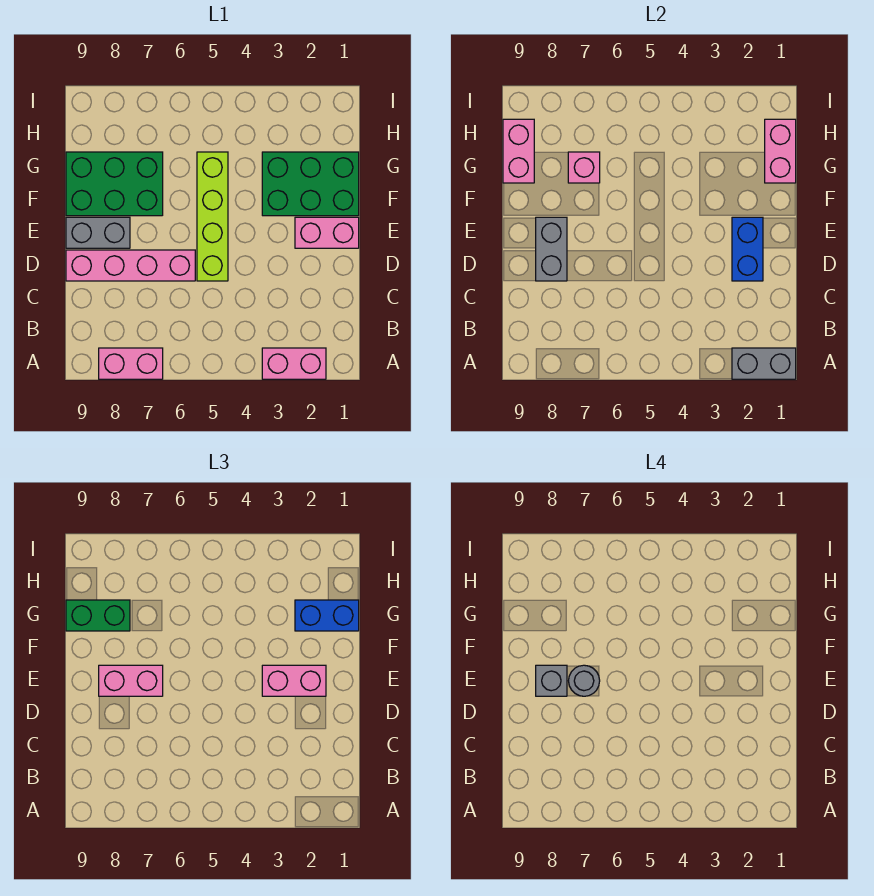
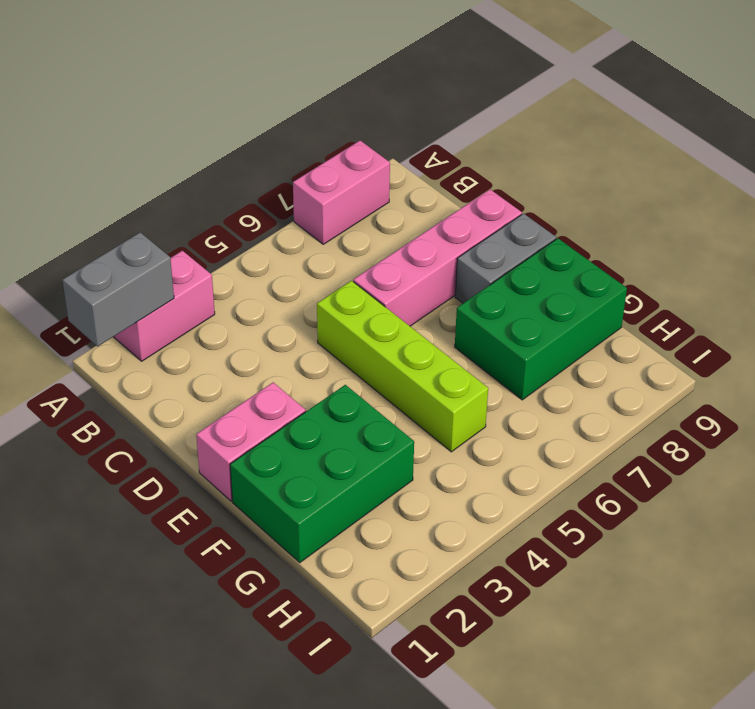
none -> blue 1x2 brick [732,217,763,281]
none -> grey 1x2 brick [536,217,567,281]
none -> pink 1x2 brick [765,119,796,183]

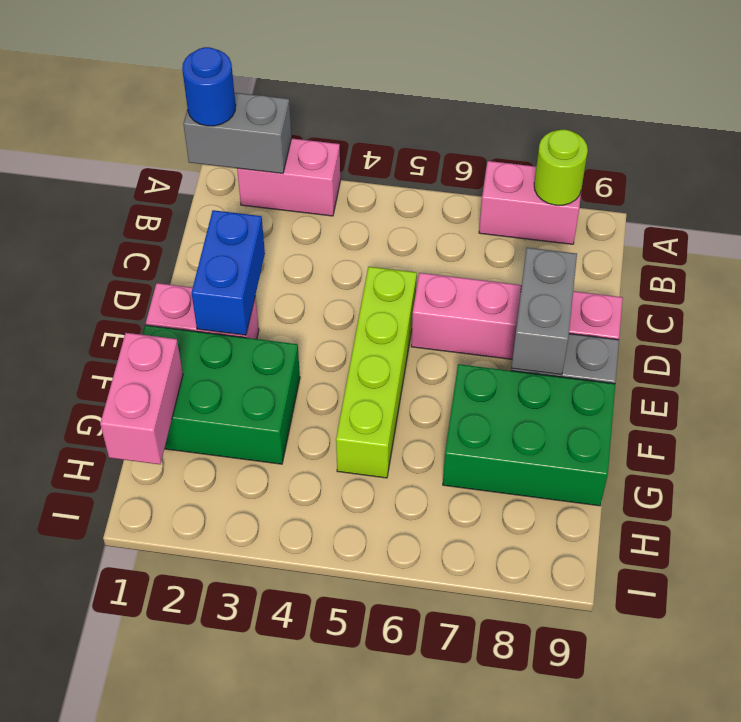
blue 1x1 round brick [182,47,236,126] -> none
lime 1x1 round brick [534,130,588,205] -> none
none -> pink 1x1 brick [568,152,600,183]
none -> pink 1x2 brick [503,119,534,183]
none -> pink 1x2 brick [262,665,326,696]

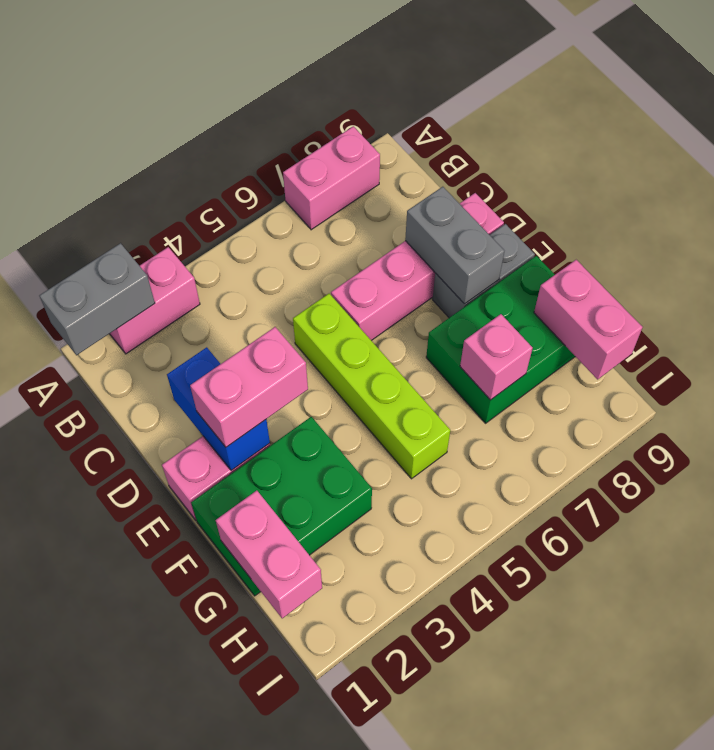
none -> pink 1x2 brick [99,665,163,696]
none -> blue 1x2 brick [295,600,359,631]
none -> green 1x2 brick [66,600,130,631]

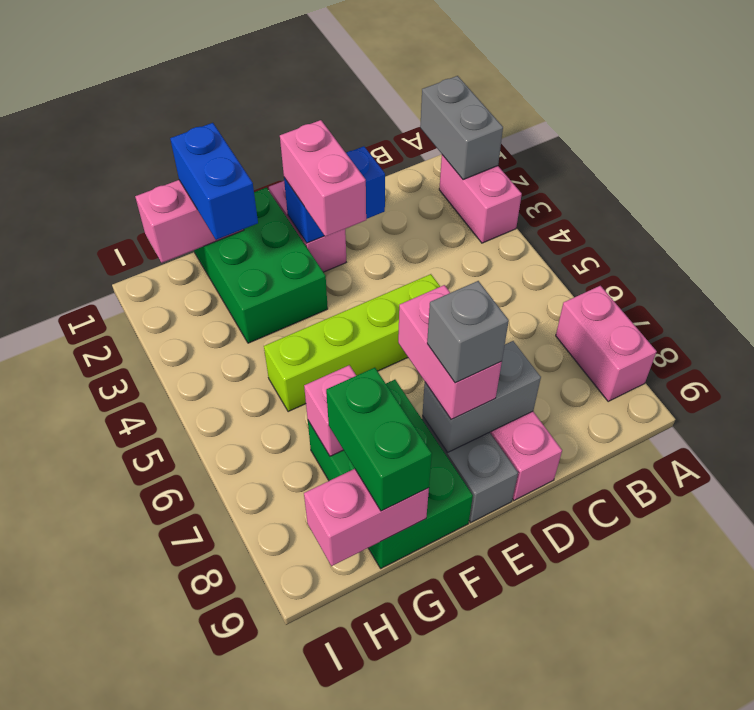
none -> grey 1x1 round brick [569,665,600,696]

